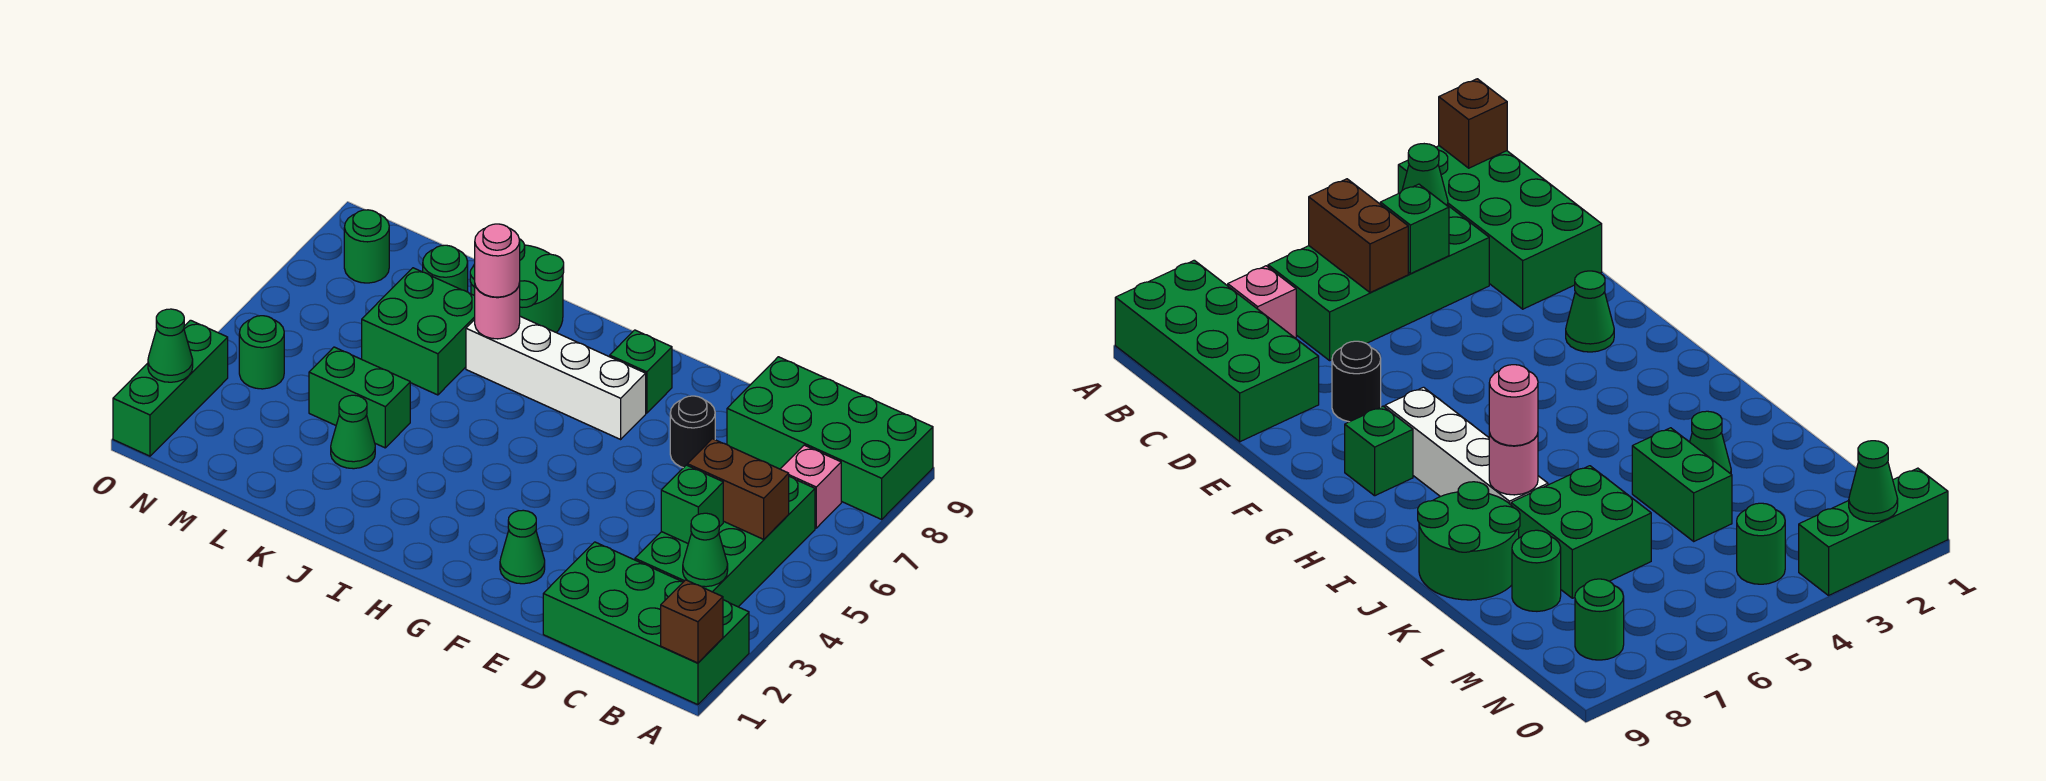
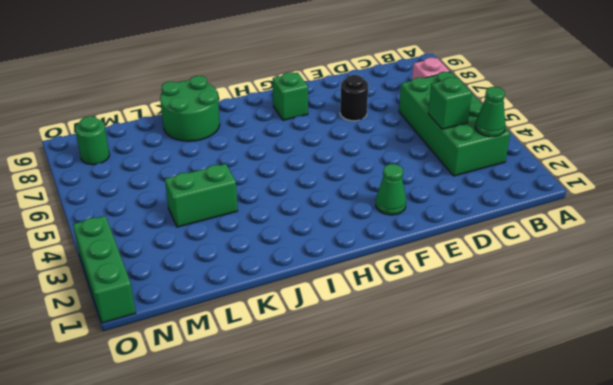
none -> green 2x4 brick [543,542,749,705]
none -> green 2x4 brick [727,357,933,519]
none -> white 1x4 brick [466,316,646,439]

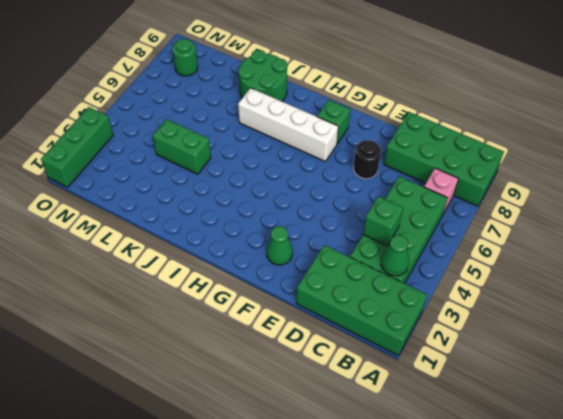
none -> green 1x1 cone [331,395,375,469]
none -> green 2x2 brick [362,268,475,395]
none -> green 1x1 round brick [423,245,468,292]

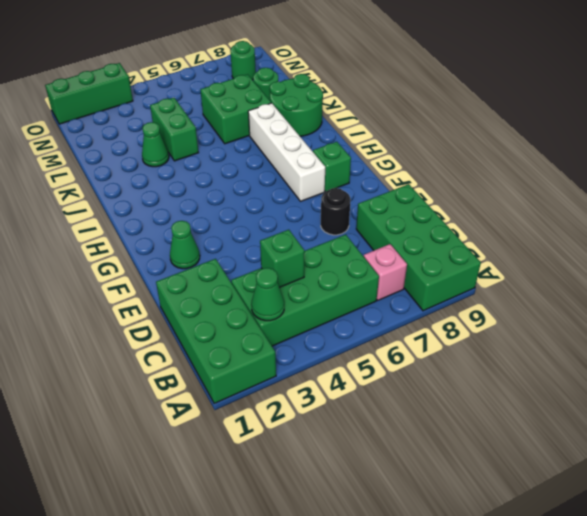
none -> green 1x1 round brick [239,316,284,389]
none -> brown 1x1 brick [661,580,723,663]
none -> brown 1x2 brick [687,439,789,539]

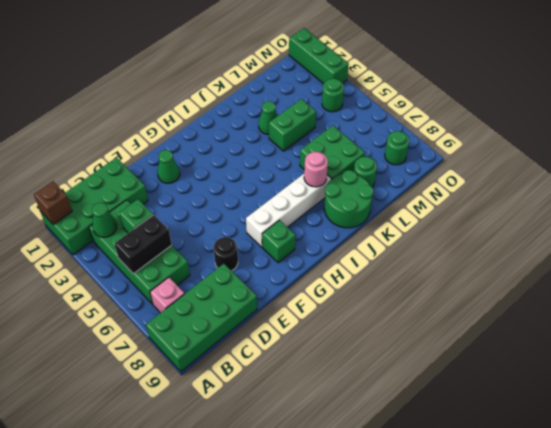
black 1x2 brick [114,215,172,274] -> brown 1x2 brick [687,439,789,539]
none -> green 1x1 cone [148,309,193,382]
none -> pink 1x1 round brick [475,224,520,297]

